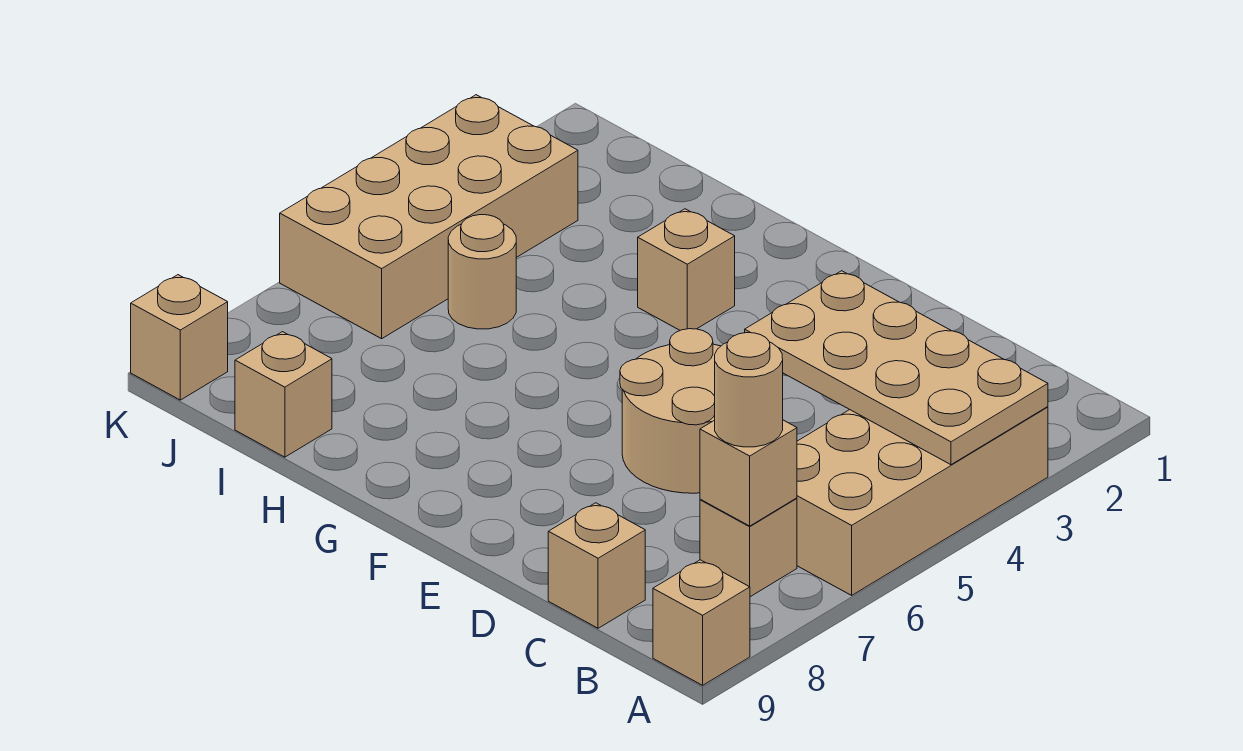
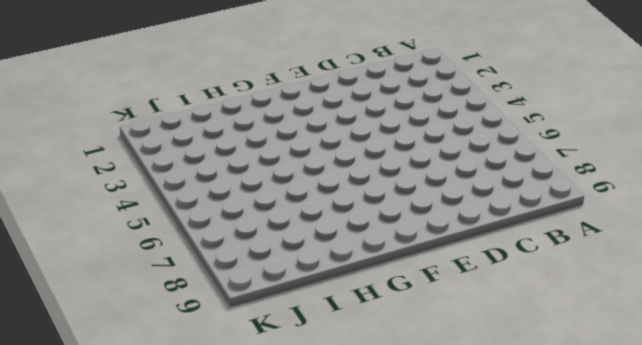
none -> tan 2x4 brick [797,407,1048,595]
none -> tan 1x1 brick [653,560,750,685]
none -> tan 1x1 brick [700,498,797,597]

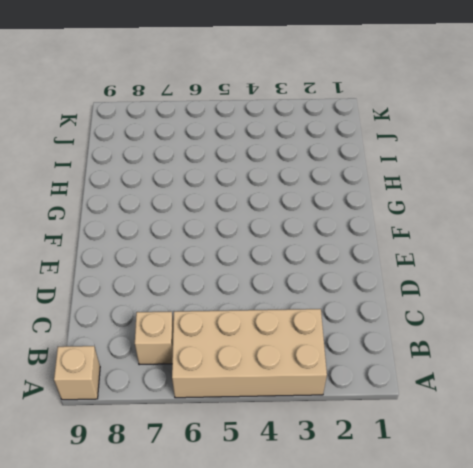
none -> tan 1x1 brick [548,503,645,628]
none -> tan 2x2 round brick [620,329,721,493]
none -> tan 1x1 brick [638,209,735,330]

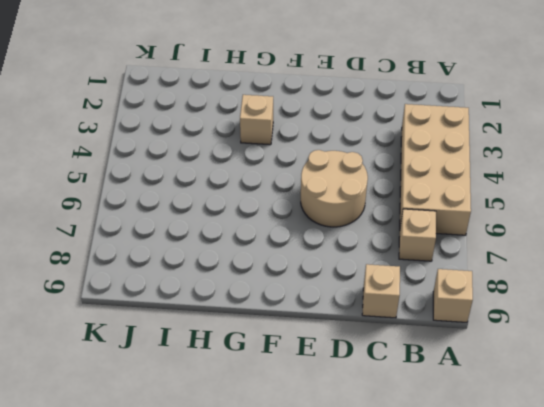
none -> tan 1x1 round brick [448,215,516,329]
none -> tan 1x1 brick [235,332,332,457]
none -> tan 2x4 brick [280,95,578,339]

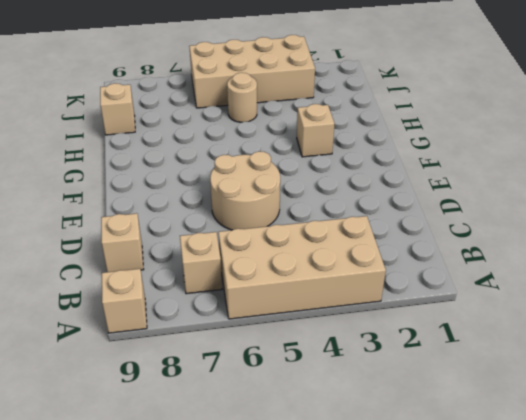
none -> tan 1x1 brick [131,275,228,400]
none -> tan 2x4 plate [745,271,1048,465]
none -> tan 1x1 brick [700,420,797,526]

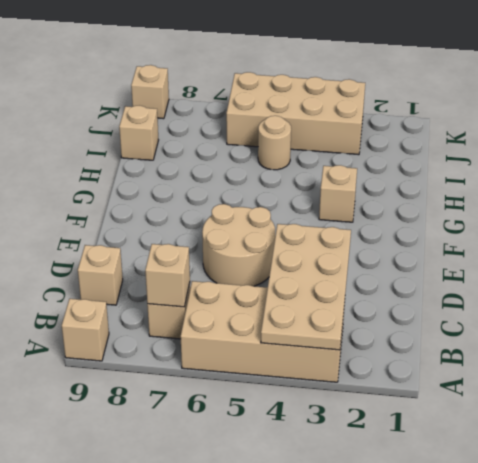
none -> tan 1x1 round brick [715,333,783,447]

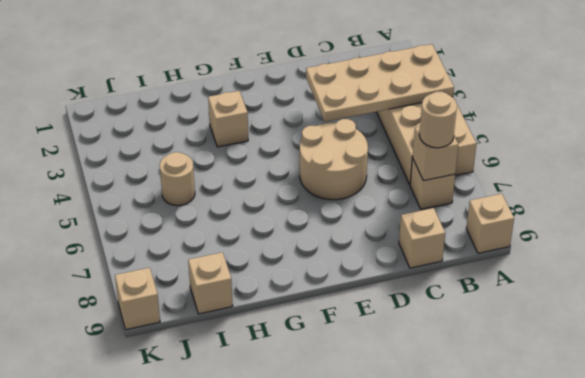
none -> tan 2x4 brick [280,95,578,339]

